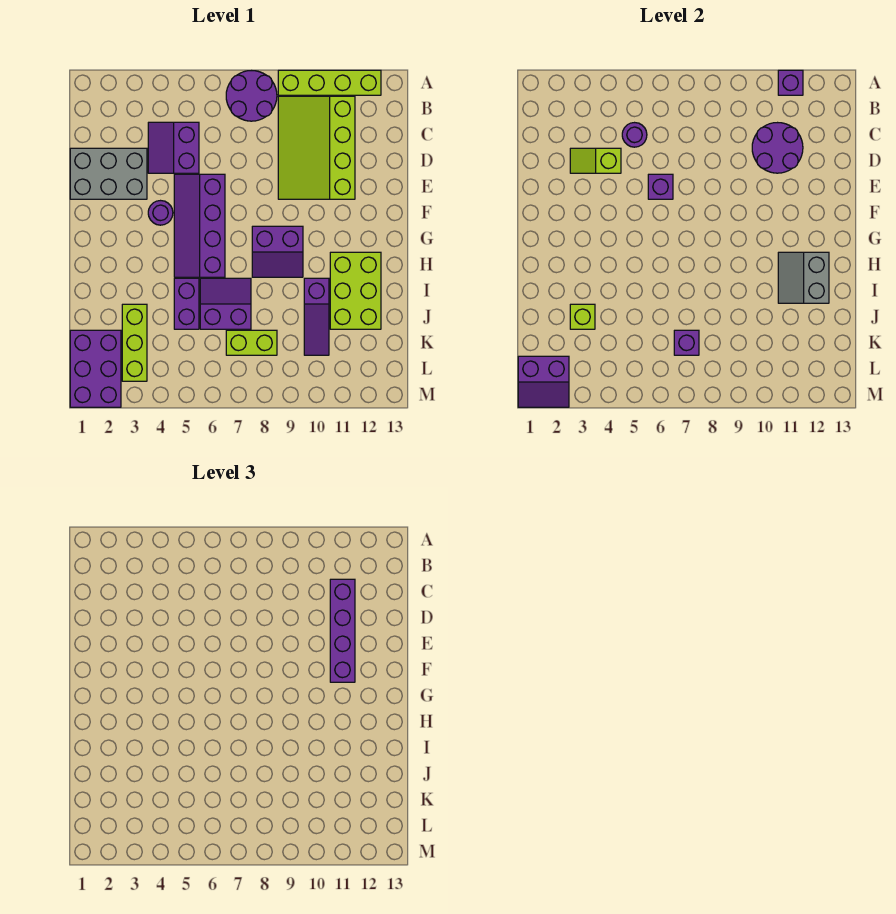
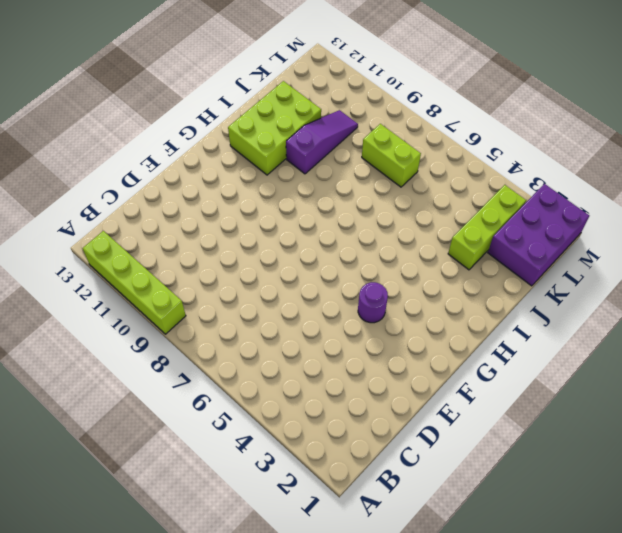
none -> purple 2x2 round brick [226,71,277,121]
none -> lime 3x4 slope [278,96,355,199]
none -> purple 2x2 slope [148,122,199,173]

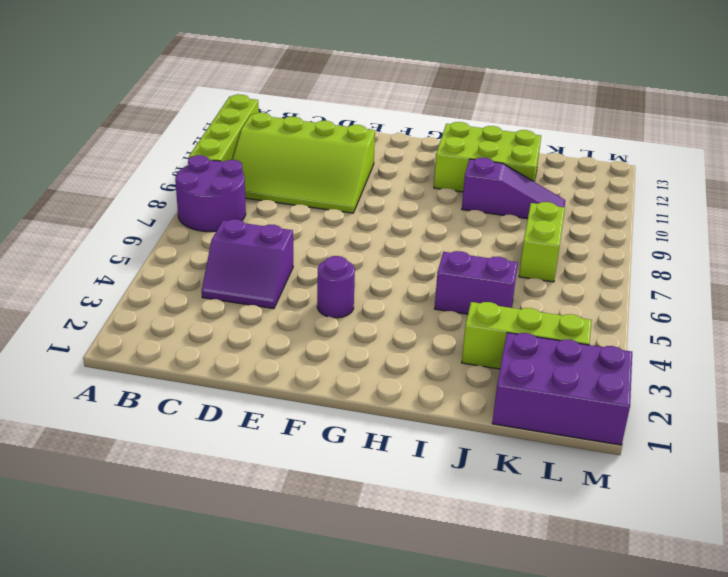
none -> grey 2x3 brick [70,148,147,199]
none -> purple 2x4 slope [174,174,225,277]
none -> purple 2x2 slope [252,226,303,277]

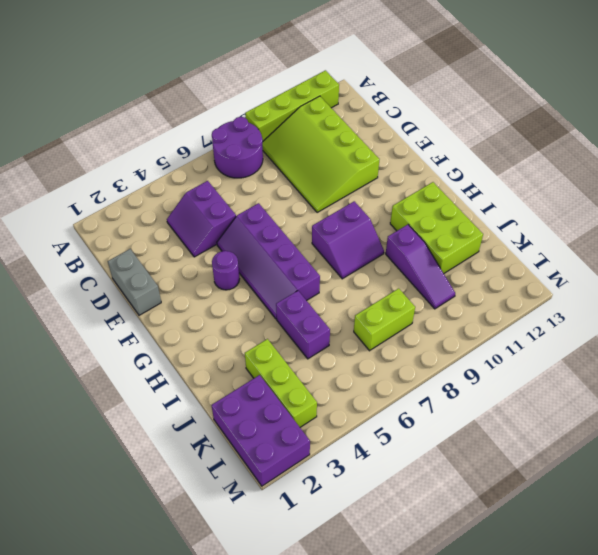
grey 1x2 brick [108,249,161,315] -> grey 2x3 brick [70,148,147,199]
none -> purple 2x2 slope [200,278,251,329]
none -> purple 1x1 brick [778,70,803,95]
none -> purple 1x1 round brick [622,123,647,147]

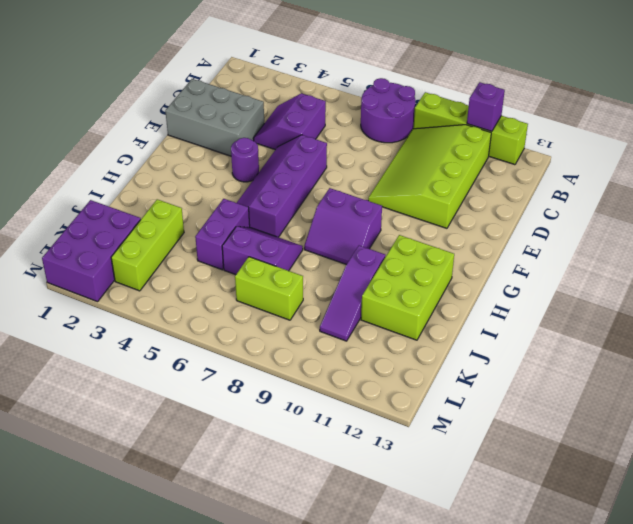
none -> purple 1x1 round brick [622,123,647,147]
none -> purple 2x2 round brick [752,123,803,173]
none -> lime 1x2 slope [570,148,621,173]

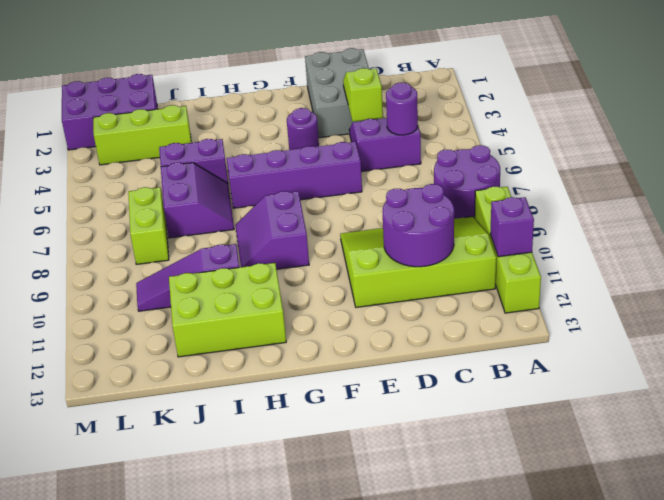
none -> purple 1x1 brick [648,174,673,199]
none -> grey 2x2 slope [778,252,829,303]
none -> lime 1x1 brick [570,304,595,329]

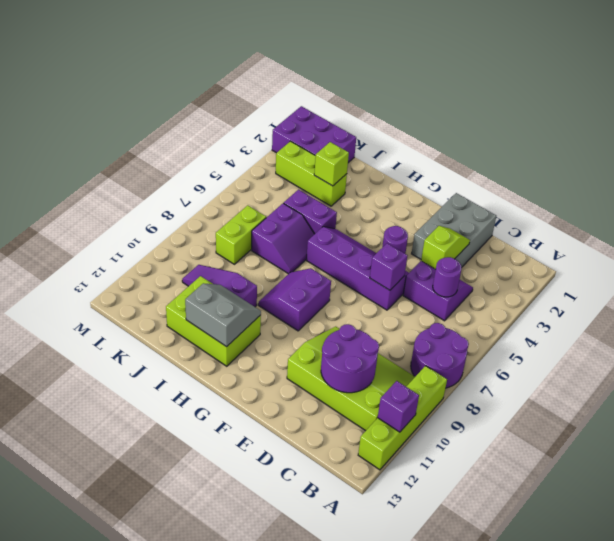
none -> purple 1x1 brick [674,330,699,355]
none -> purple 2x2 slope [518,356,569,407]
none -> purple 1x4 brick [330,579,355,682]

